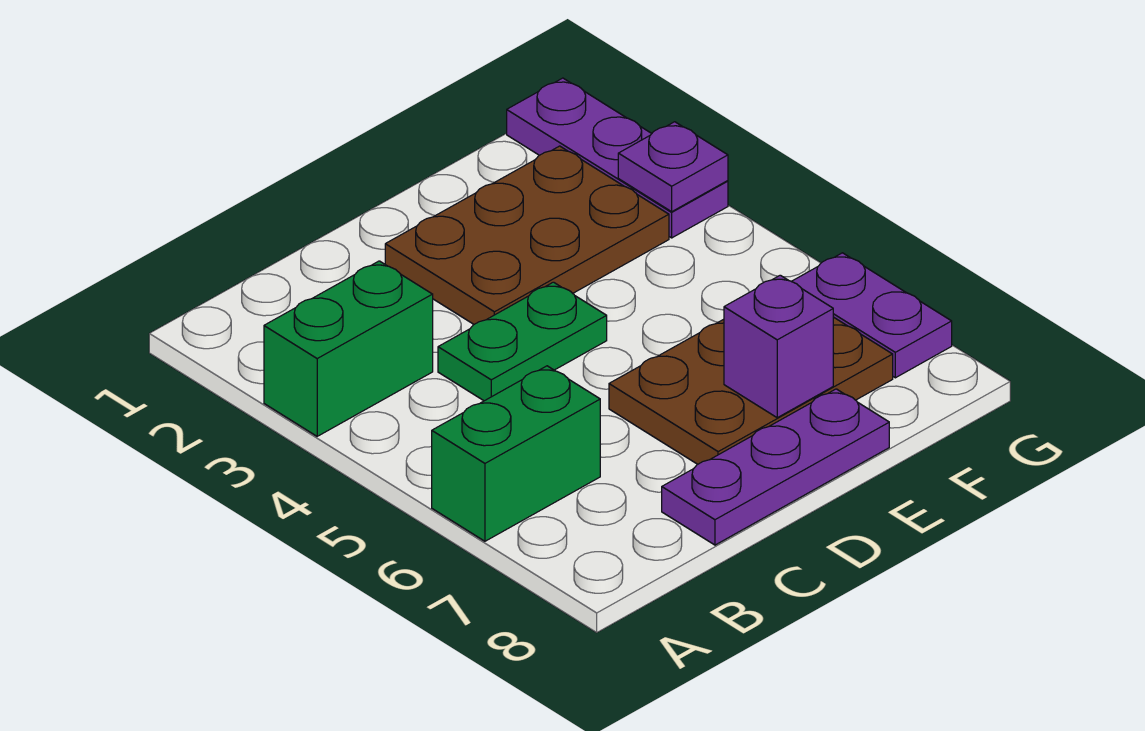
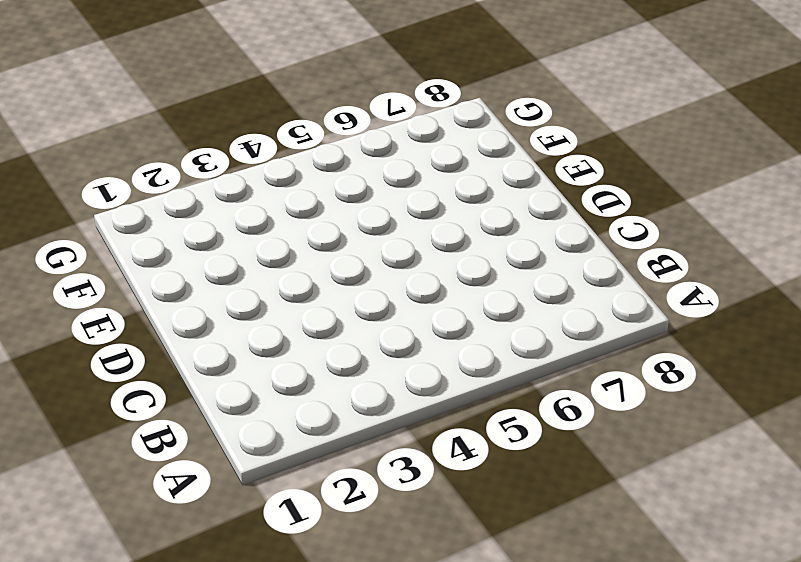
none -> green 1x2 brick [264,261,433,436]
none -> green 1x2 brick [432,366,600,541]

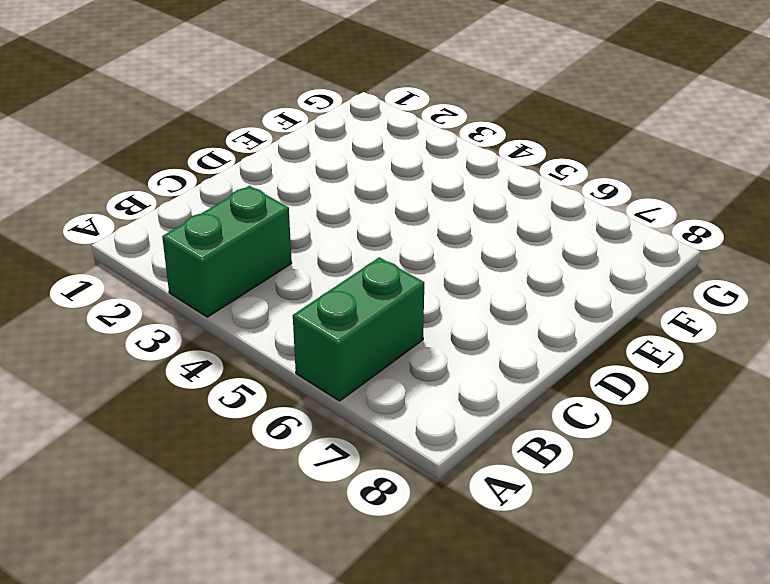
none -> green 1x2 plate [438,282,607,401]
none -> purple 1x3 plate [662,389,889,545]

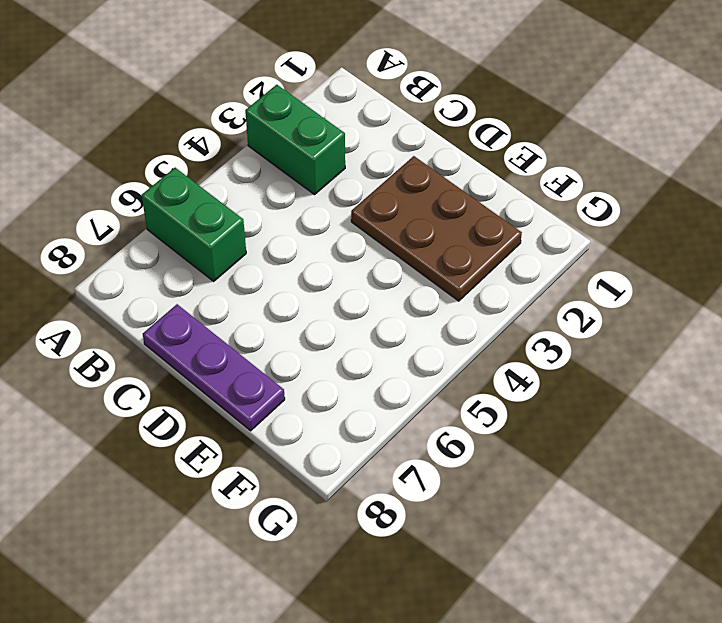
none -> green 1x2 plate [438,282,607,401]
none -> brown 2x3 plate [609,317,893,464]

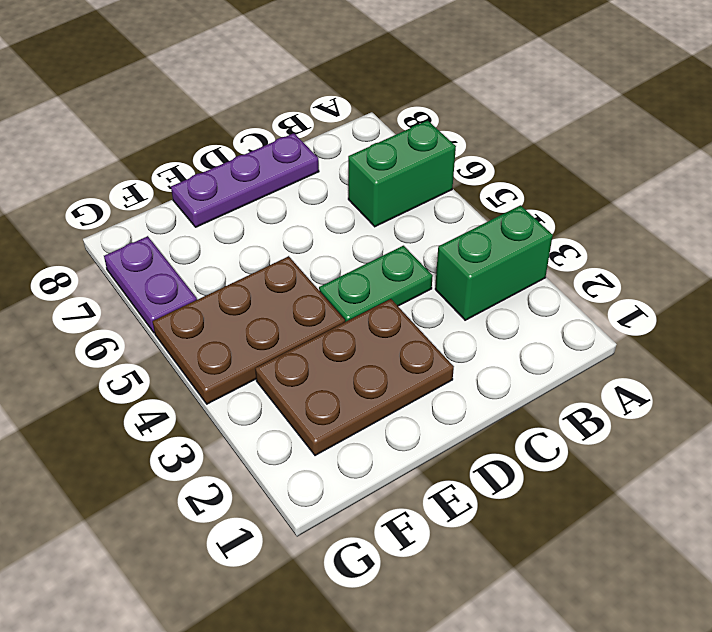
brown 2x3 plate [153,256,345,404] -> brown 2x3 plate moved to [609,317,893,464]
none -> purple 1x3 plate [507,78,728,238]
none -> purple 1x1 brick [724,275,833,418]

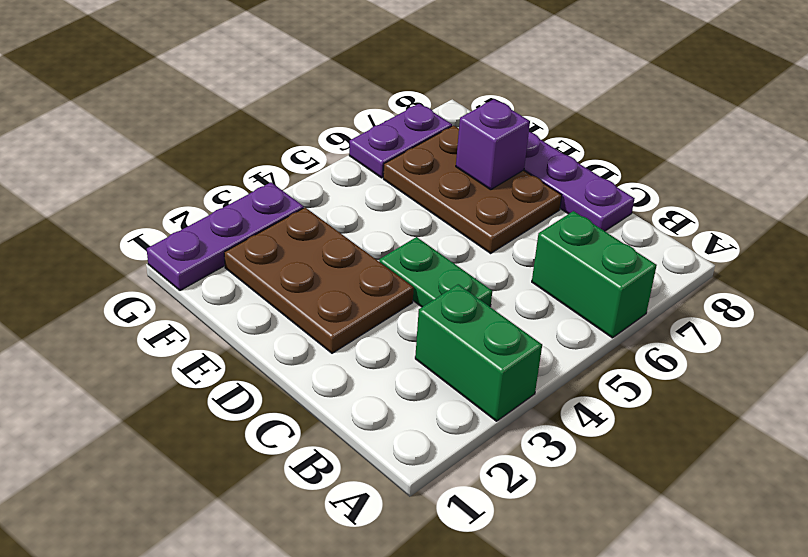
none -> purple 1x1 plate [618,122,728,212]

